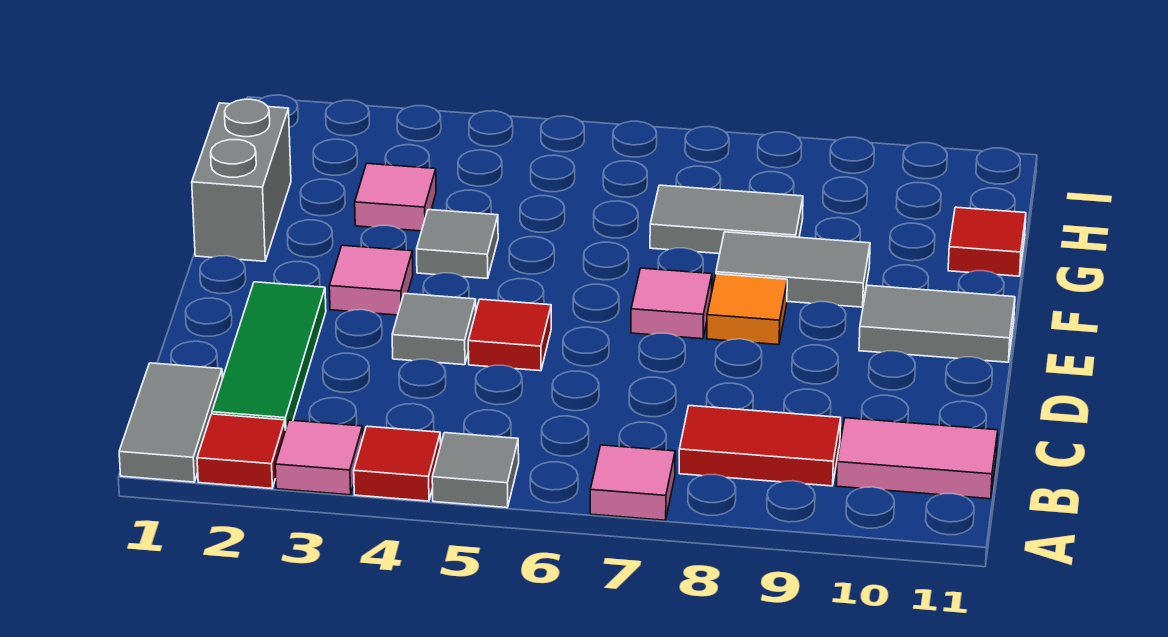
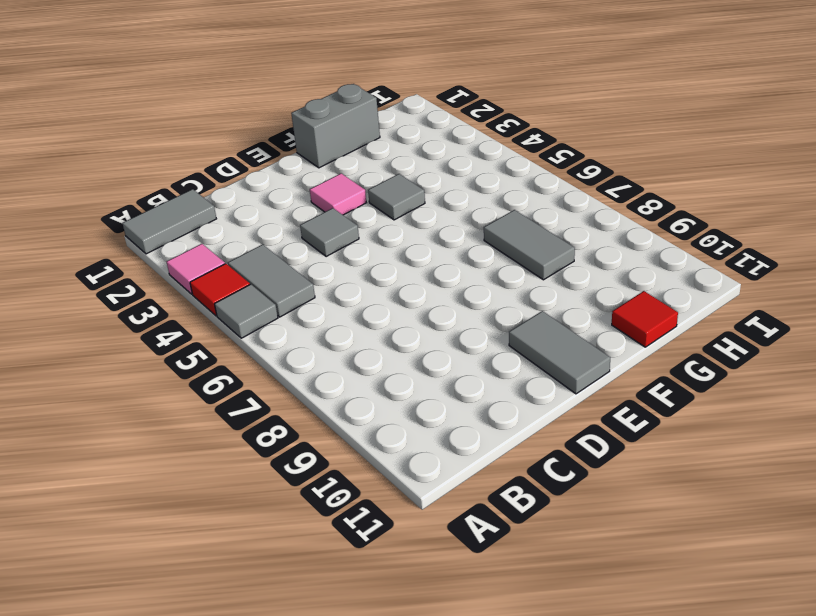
grey 1x2 tile [228,244,315,317] -> grey 1x2 tile moved to [716,232,870,307]
none -> red 1x1 tile [197,414,285,488]
none -> pink 1x1 tile [590,445,675,520]
none -> green 1x3 tile [212,282,326,430]

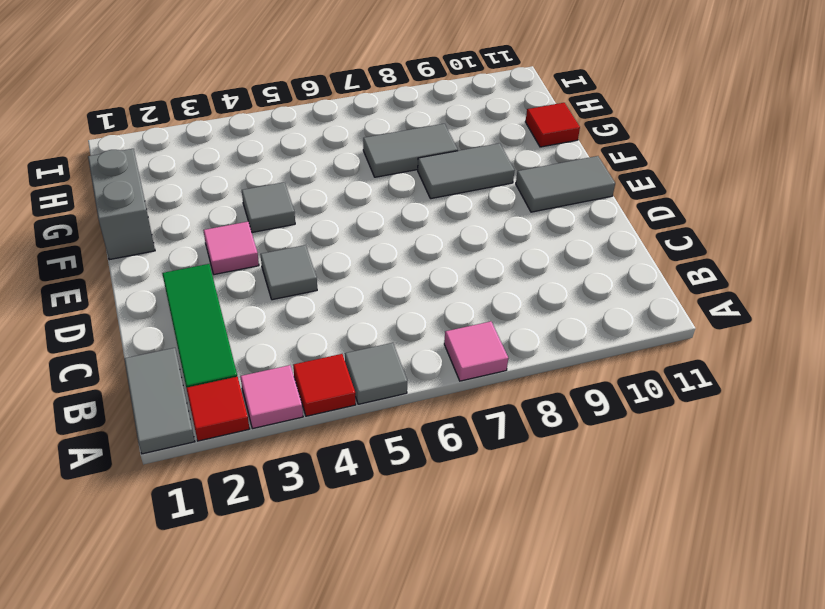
none -> red 1x2 tile [679,406,841,486]
none -> pink 1x2 tile [836,418,998,499]
none -> red 1x1 tile [468,299,551,371]

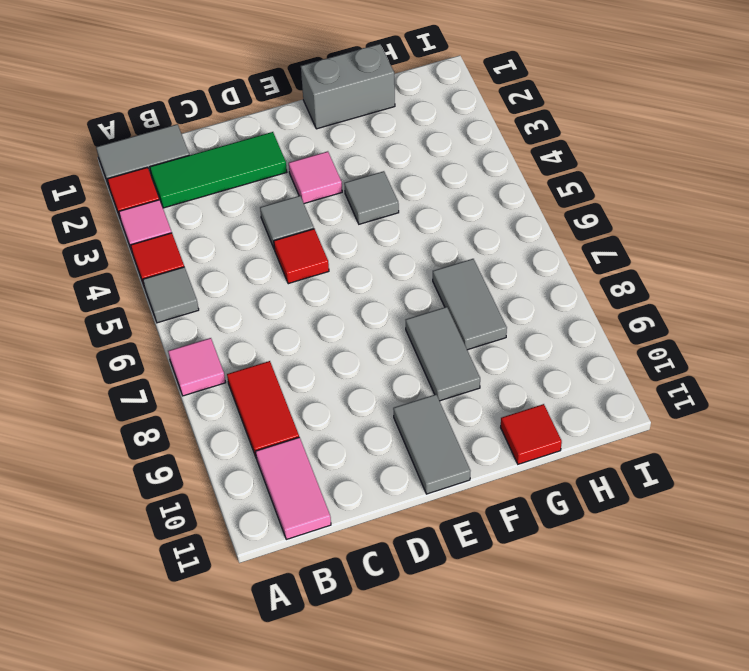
none -> pink 1x1 tile [631,268,712,339]
none -> orange 1x1 tile [707,274,787,345]
none -> pink 1x1 tile [355,163,436,231]

